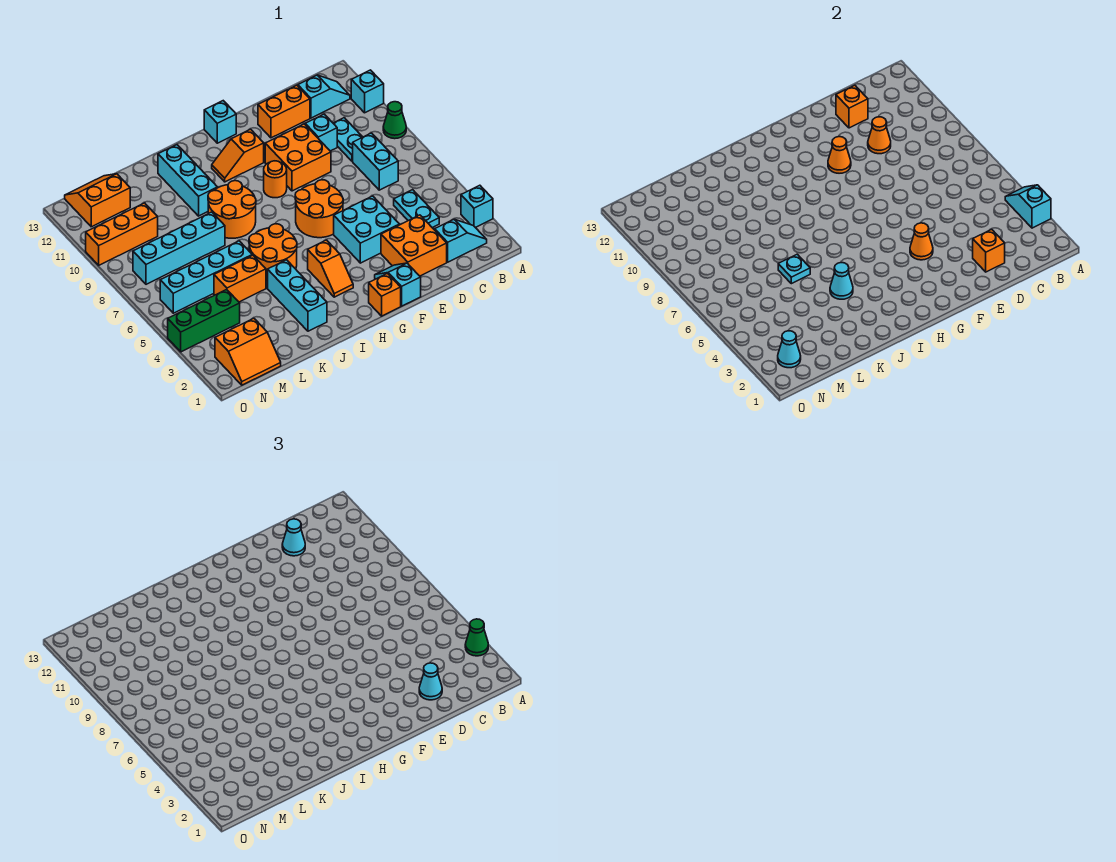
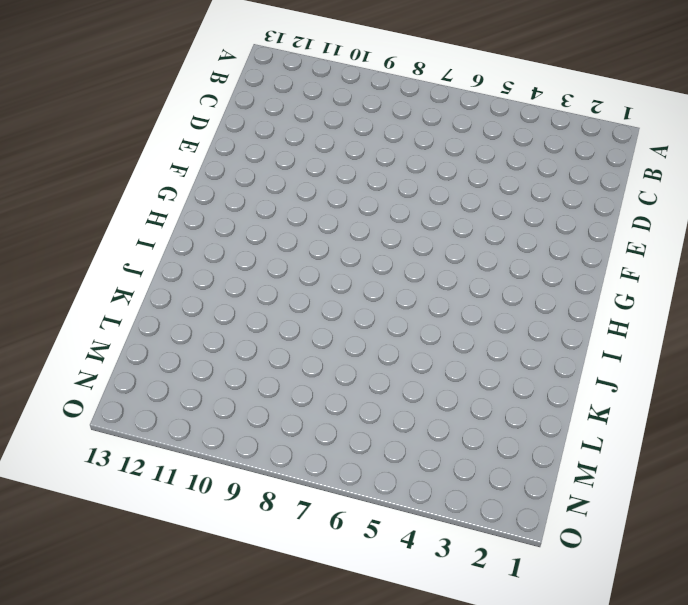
none -> cyan 1x1 brick [461,185,493,228]
none -> green 1x1 cone [383,102,406,139]
none -> cyan 1x1 brick [351,70,384,113]
none -> cyan 1x2 slope [435,219,487,262]

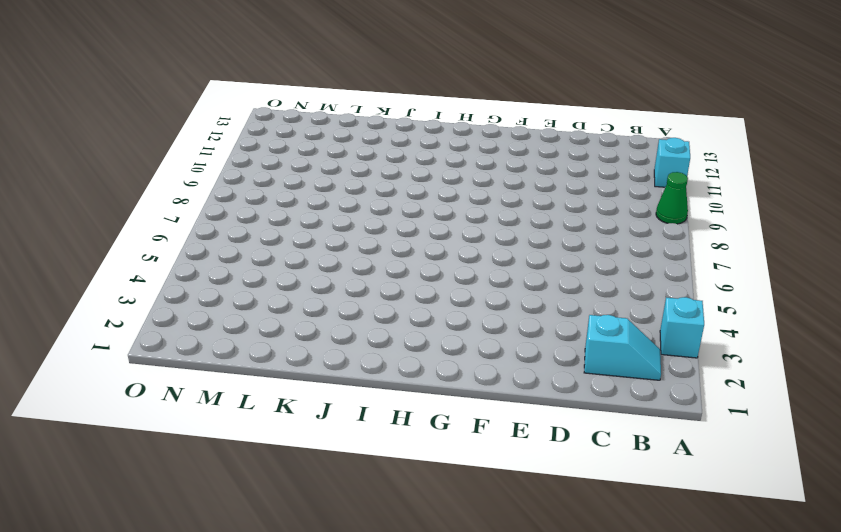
none -> cyan 1x2 slope [298,75,350,118]
none -> cyan 1x2 plate [394,190,439,228]
none -> cyan 1x2 brick [353,133,398,190]
none -> cyan 1x2 plate [333,118,362,161]

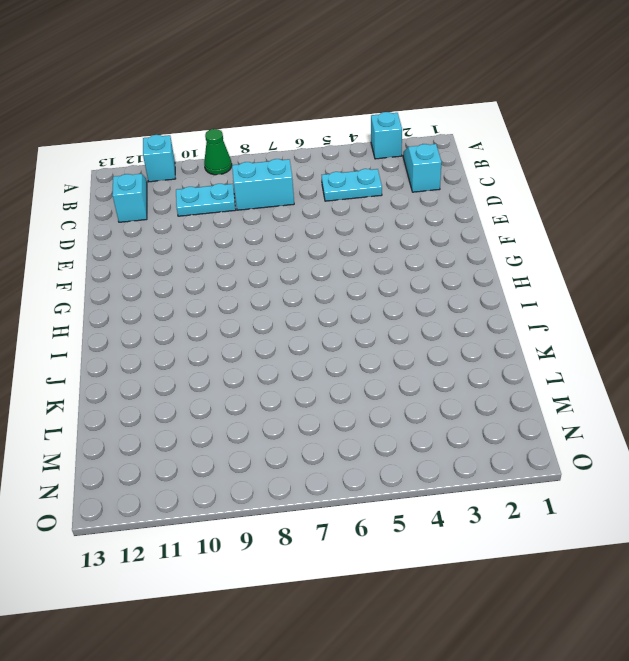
none -> orange 2x2 brick [381,215,447,276]
none -> cyan 1x1 brick [305,114,337,151]
none -> orange 1x2 brick [258,85,310,138]
none -> cyan 2x2 brick [334,196,399,263]

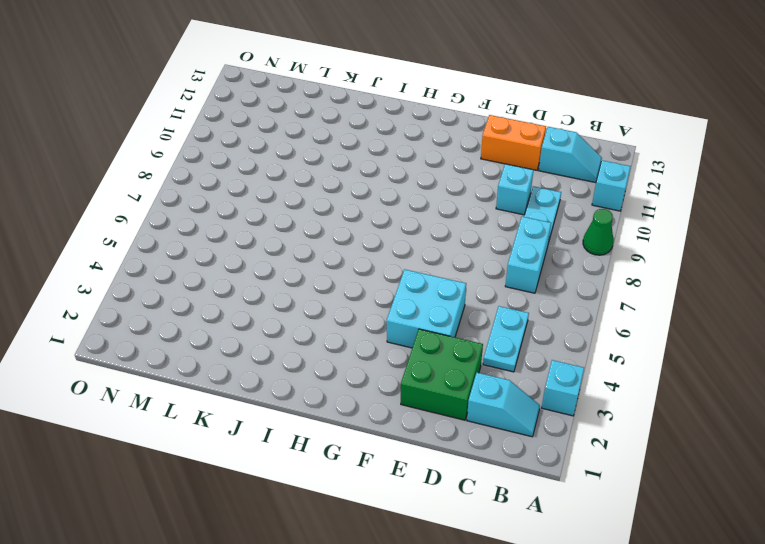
green 2x2 brick [401,329,483,420] -> orange 2x2 brick [381,215,447,276]
none -> orange 2x2 brick [265,124,331,191]
none -> cyan 1x2 slope [375,263,421,306]
none -> orange 2x2 round brick [295,180,343,238]
none -> orange 1x1 brick [369,273,401,316]

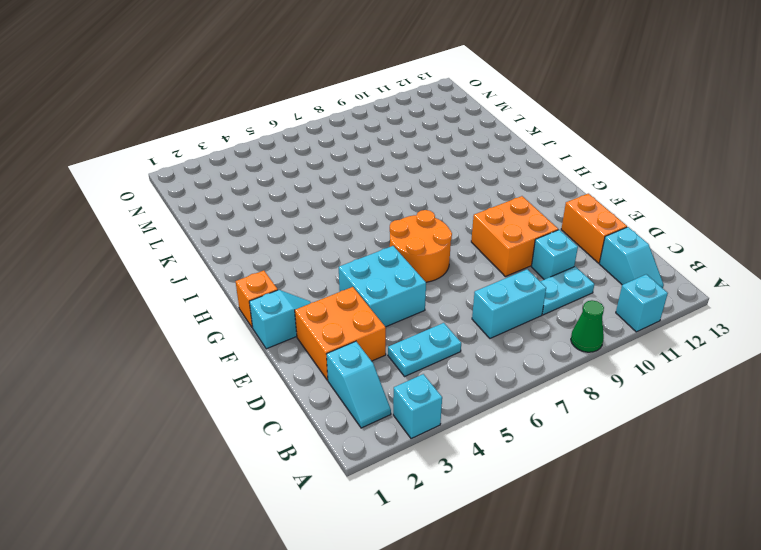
none -> orange 1x1 round brick [264,161,287,198]
none -> orange 1x2 slope [212,129,264,182]
none -> cyan 1x1 brick [204,101,236,143]
none -> orange 1x2 slope [308,240,353,297]

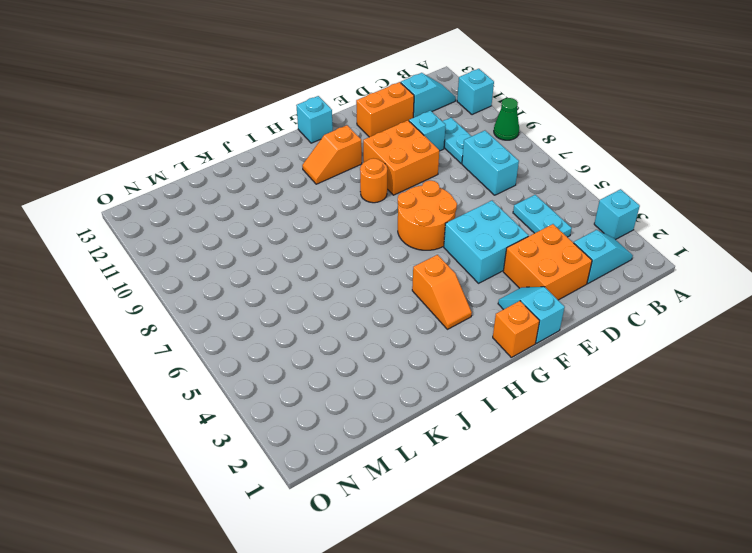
none -> orange 2x2 round brick [249,224,297,281]
none -> orange 2x2 round brick [208,181,256,238]
none -> cyan 1x3 brick [268,260,327,331]
none -> cyan 1x3 brick [158,145,218,216]

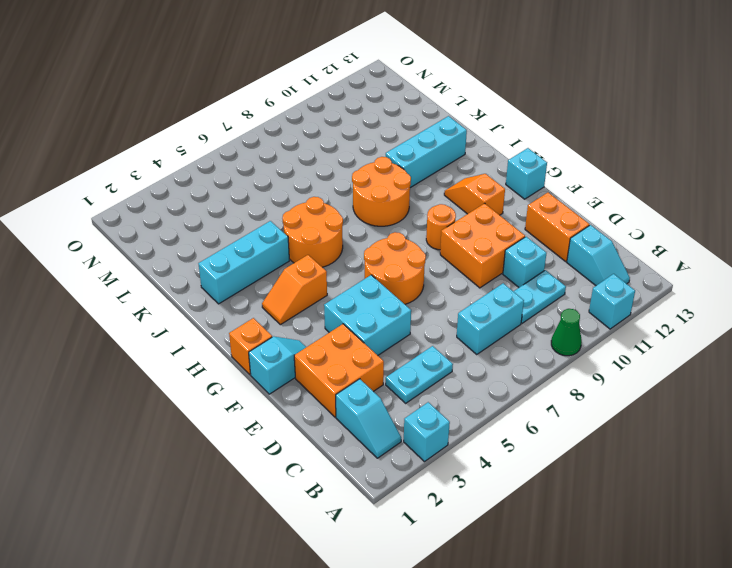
none -> orange 1x2 brick [214,255,266,302]
none -> cyan 1x4 brick [160,241,252,313]
none -> cyan 1x4 brick [133,212,225,284]
none -> orange 2x2 slope [215,318,281,385]

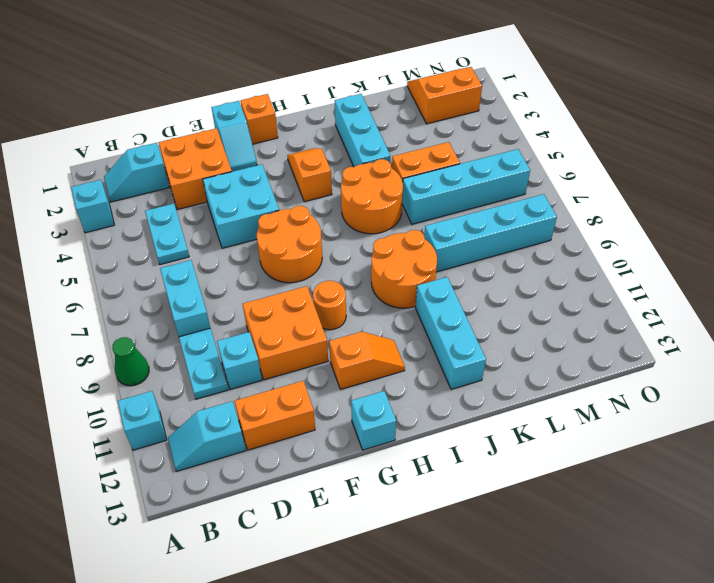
none -> green 1x3 brick [168,289,240,352]
none -> orange 1x3 brick [86,203,158,265]
none -> orange 2x2 slope [65,174,130,227]
none -> cyan 1x2 slope [1005,185,1051,228]

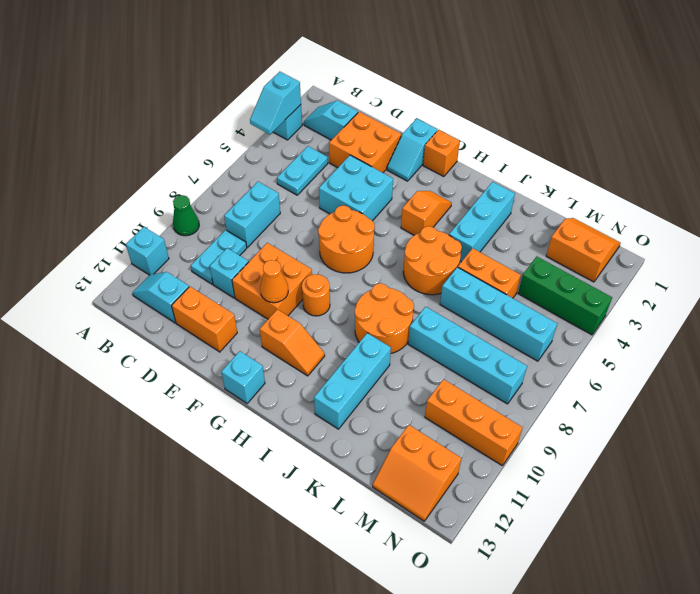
none -> orange 1x1 brick [973,229,1005,272]
none -> orange 1x1 cone [868,117,891,154]
none -> orange 1x1 brick [836,85,868,128]
none -> orange 1x1 cone [910,223,933,260]

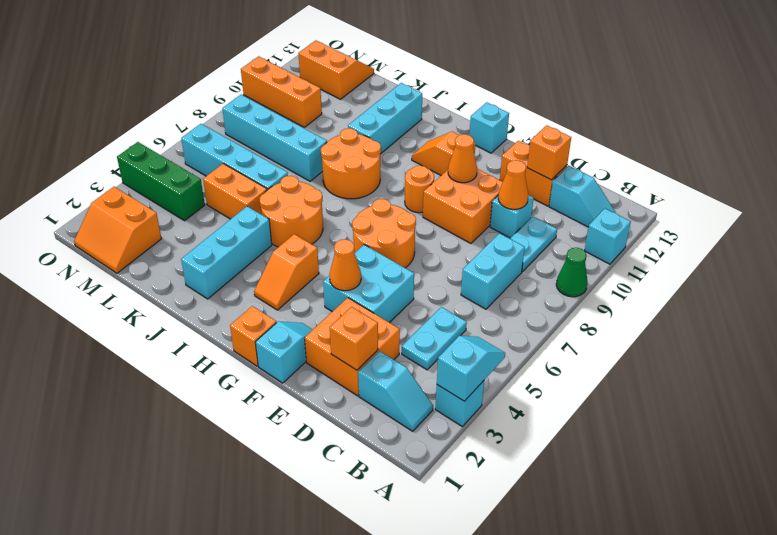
none -> cyan 1x1 cone [830,263,853,299]
none -> cyan 1x1 plate [778,254,810,284]
none -> cyan 1x1 cone [778,331,801,368]
none -> green 1x1 cone [465,619,488,656]

